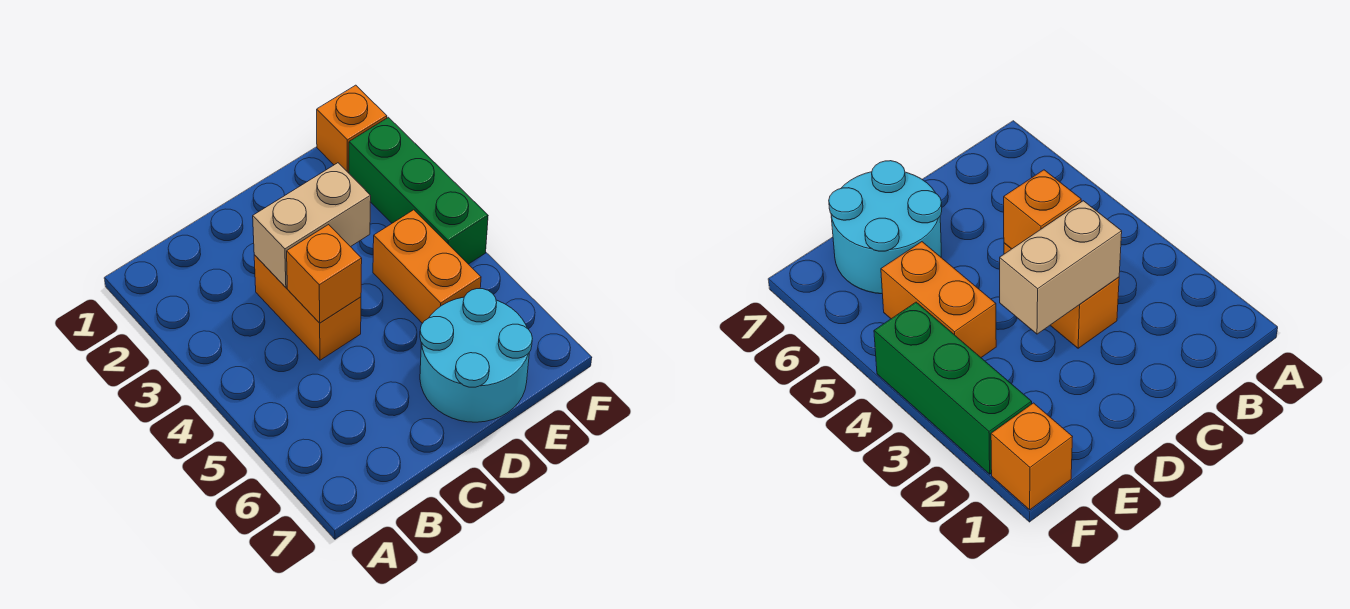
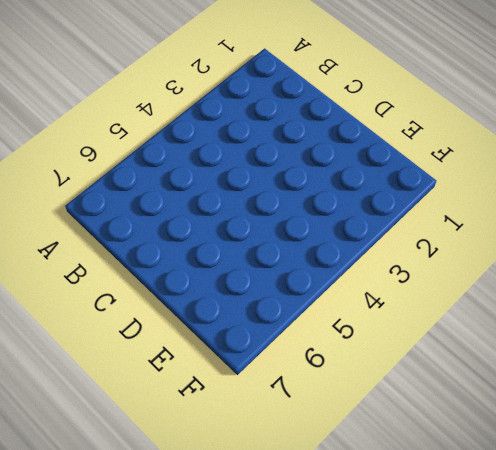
none -> orange 1x2 brick [254,255,361,360]
none -> cyan 2x2 round brick [420,289,532,422]

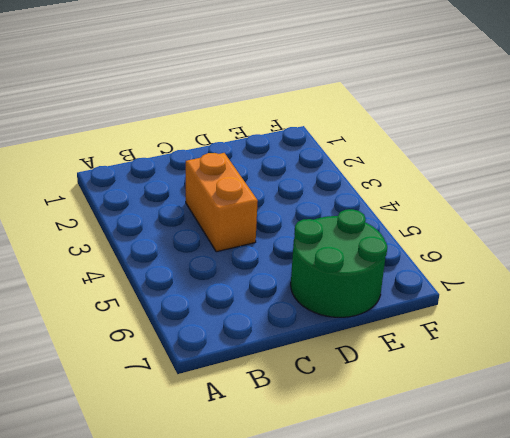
green 2x2 round brick [291,209,387,317] -> cyan 2x2 round brick [420,289,532,422]
none -> orange 1x2 brick [373,210,481,323]
none -> orange 1x1 brick [317,85,387,173]

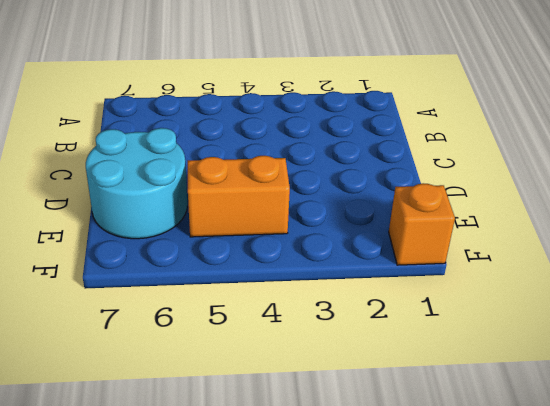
none -> orange 1x2 brick [254,255,361,360]
none -> green 1x3 brick [349,117,488,264]

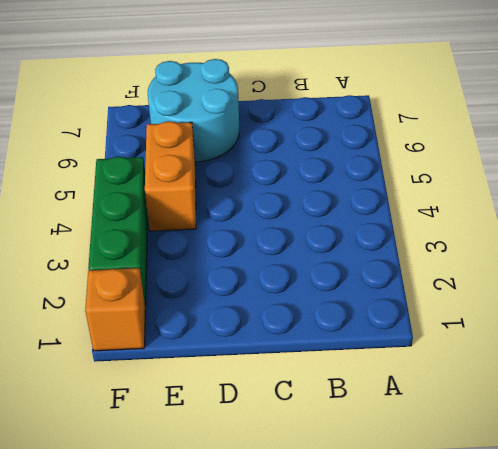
none -> orange 1x2 brick [254,255,361,360]
none -> tan 1x2 brick [253,163,371,287]

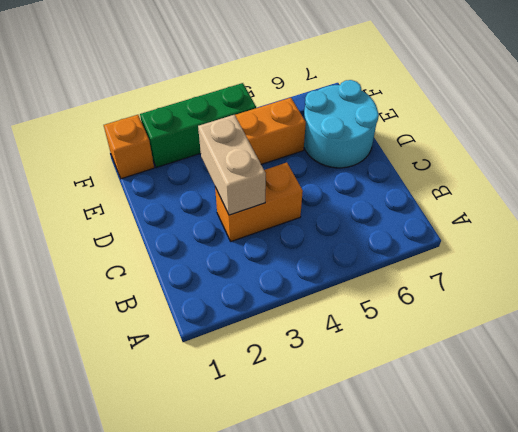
none -> orange 1x1 brick [287,225,362,323]

